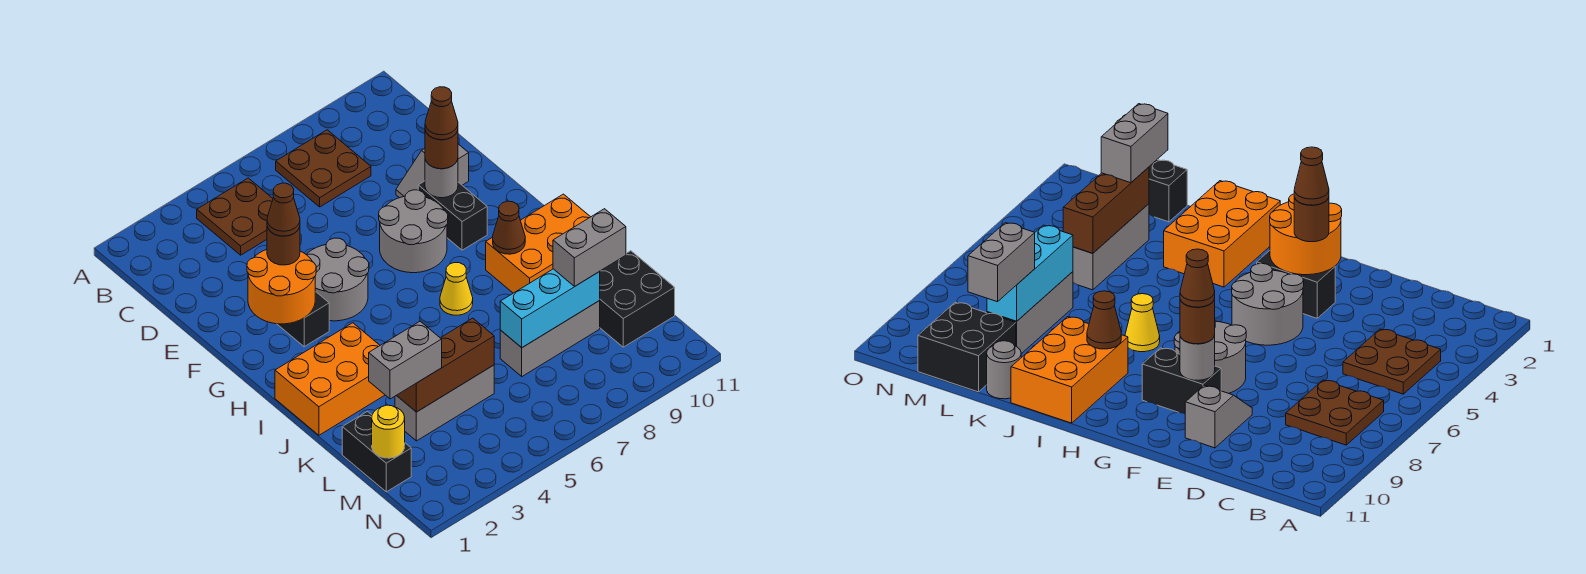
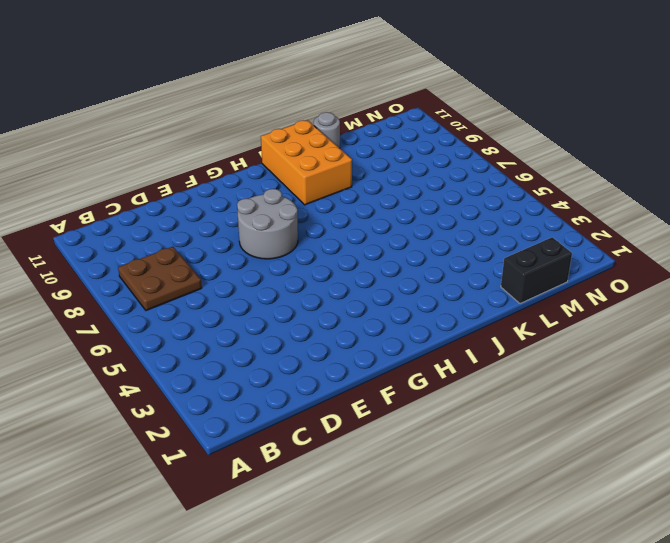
none -> brown 2x2 plate [197,178,273,255]
none -> grey 1x2 slope [396,144,469,198]
none -> black 1x2 brick [277,291,329,347]

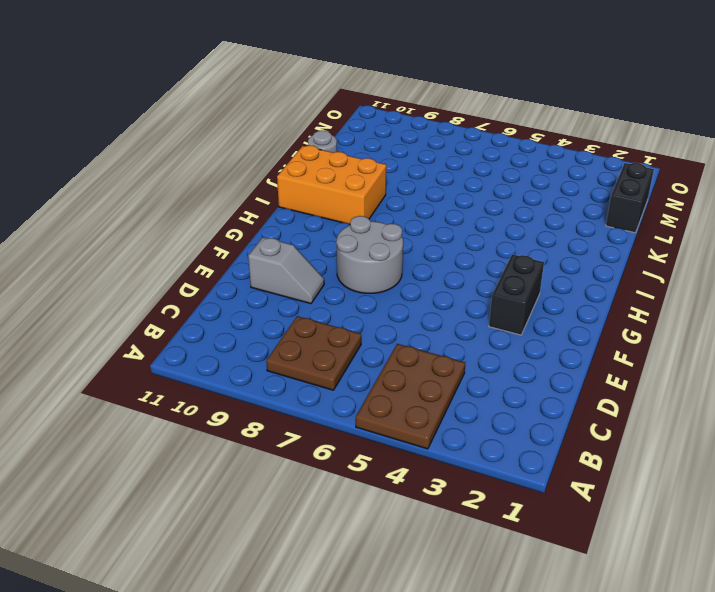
brown 2x3 plate [356,344,465,449] -> brown 2x2 plate [197,178,273,255]
none -> grey 2x2 round brick [306,238,369,321]
none -> black 1x2 brick [418,181,487,250]
none -> orange 2x3 brick [275,323,385,435]

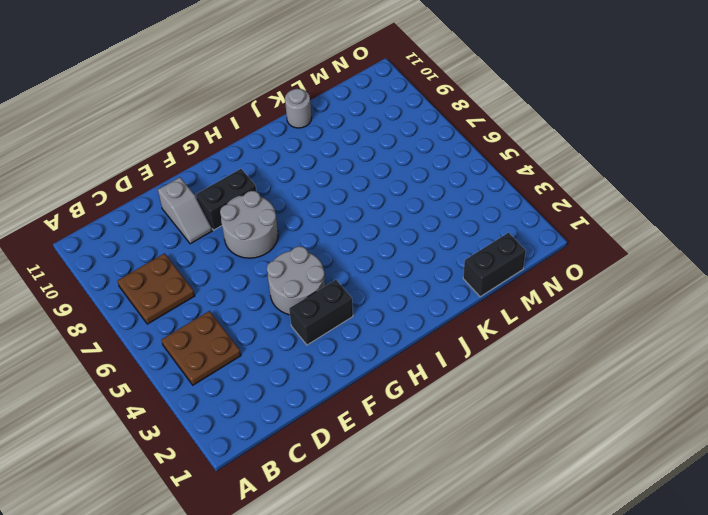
none -> orange 2x3 brick [275,323,385,435]
none -> yellow 1x1 cone [440,263,473,315]
none -> orange 2x3 brick [486,194,590,293]

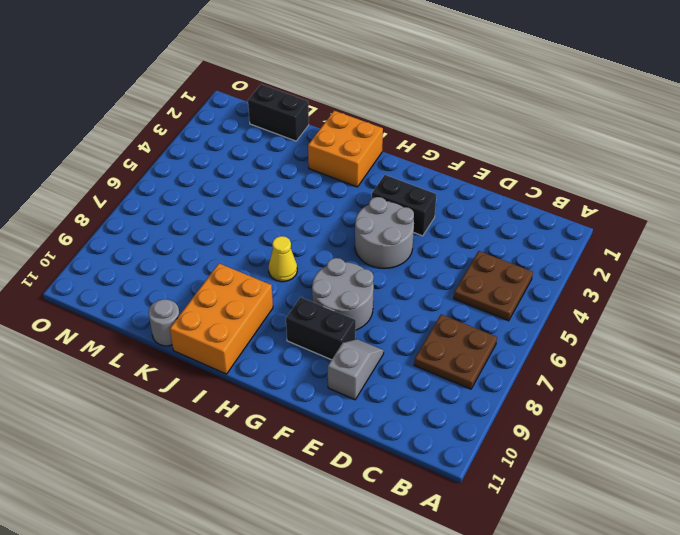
orange 2x2 brick [308,111,383,187] -> orange 2x3 brick [275,323,385,435]
none -> grey 1x3 brick [395,365,494,441]
none -> grey 1x3 brick [500,301,600,376]
none -> black 2x2 brick [599,251,675,347]

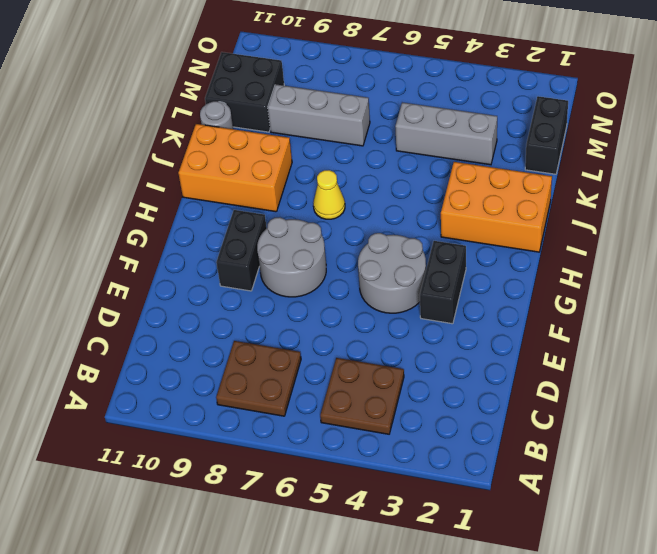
none -> grey 1x2 slope [396,144,469,198]
none -> orange 2x2 round brick [247,250,316,324]
none -> grey 1x1 round brick [425,159,458,198]

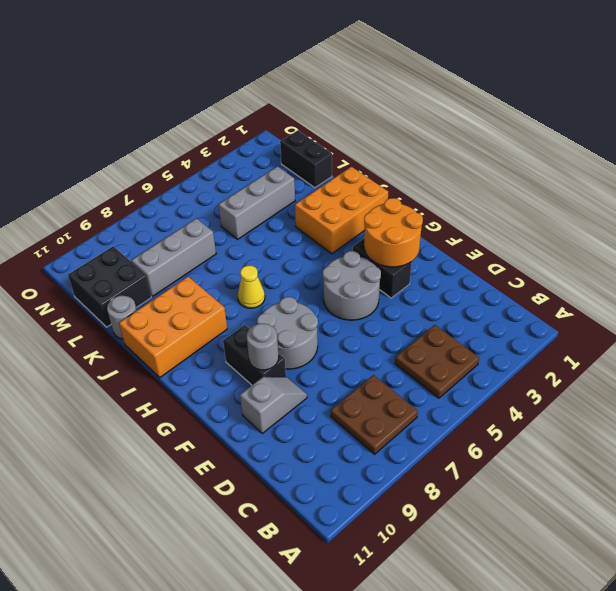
none -> brown 1x1 cone [493,201,525,254]
none -> brown 1x3 brick [397,318,494,412]
none -> cyan 1x3 brick [500,269,600,348]

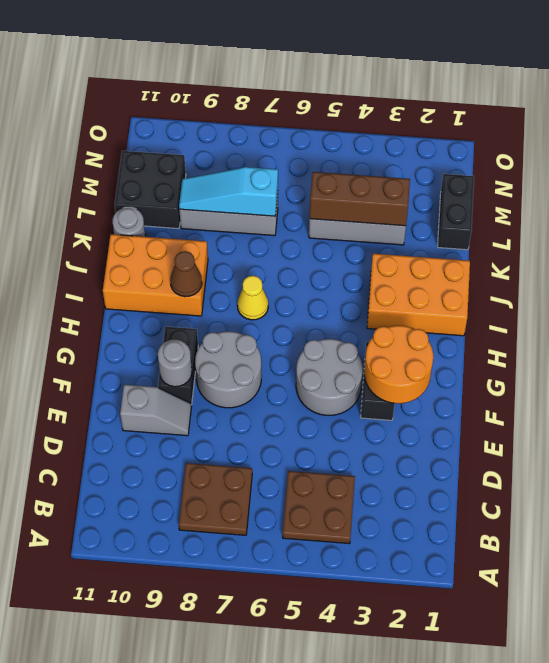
cyan 1x3 slope [179,167,278,216] -> cyan 1x3 brick [500,269,600,348]
none -> yellow 1x1 round brick [372,405,405,458]
none -> brown 1x1 round brick [267,227,300,265]
none -> brown 1x1 round brick [425,130,458,169]

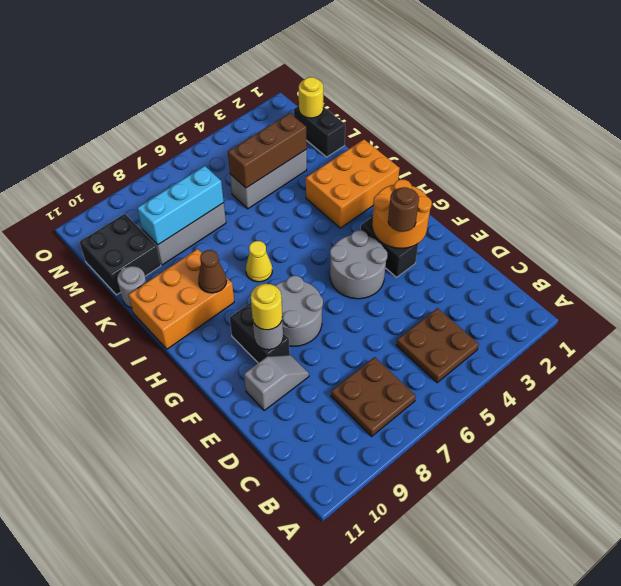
yellow 1x1 round brick [251,284,282,330] -> brown 1x1 round brick [425,130,458,169]
none -> grey 1x2 brick [369,321,442,399]
none -> grey 1x2 brick [553,209,626,286]
none -> brown 1x1 cone [267,183,300,236]

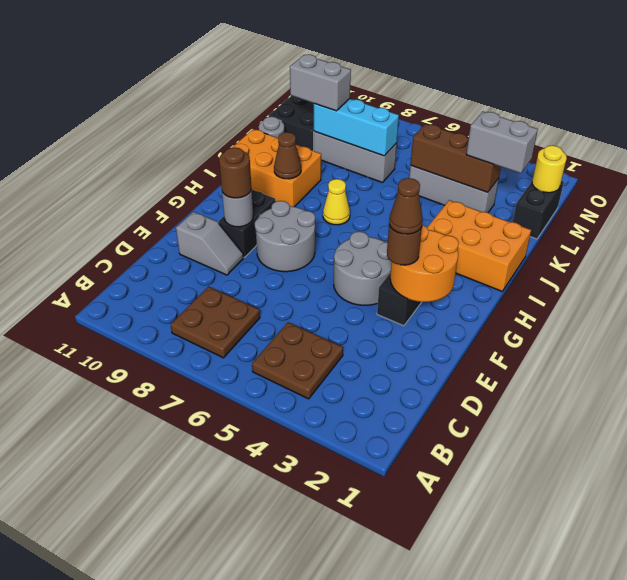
none -> brown 1x1 cone [425,87,458,140]

